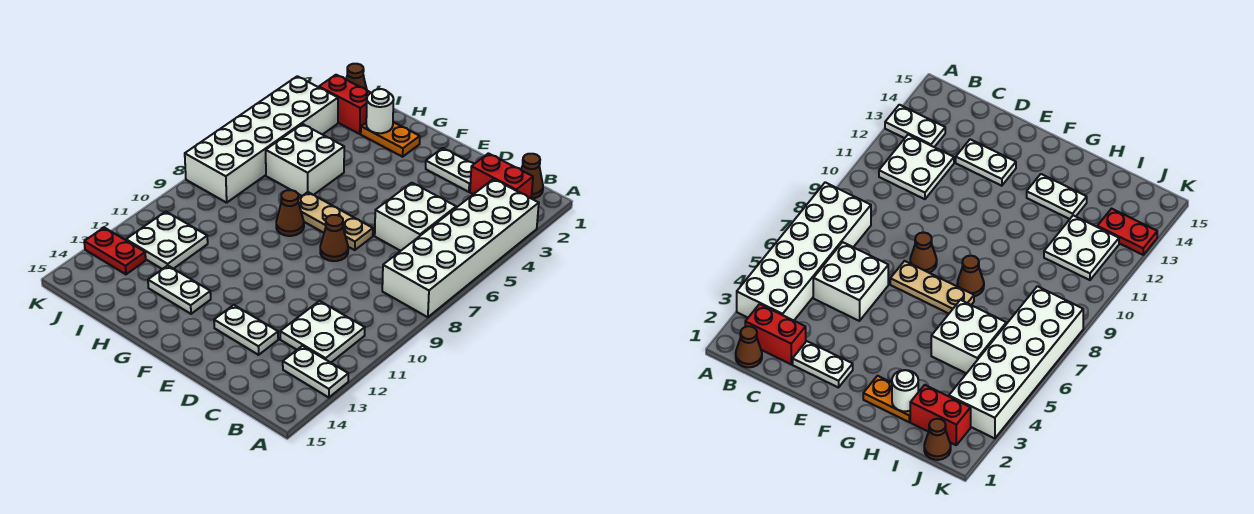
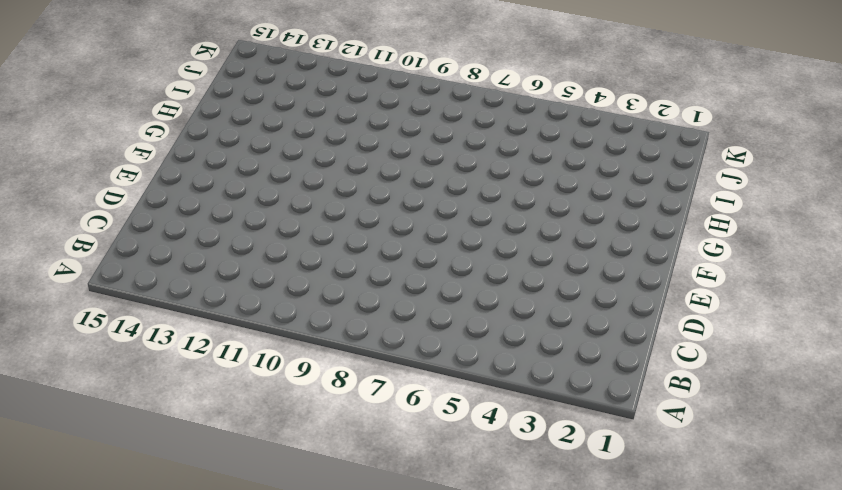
none -> white 2x6 brick [382,179,539,317]
none -> white 1x2 plate [283,346,348,398]
none -> brown 1x1 cone [521,154,543,199]

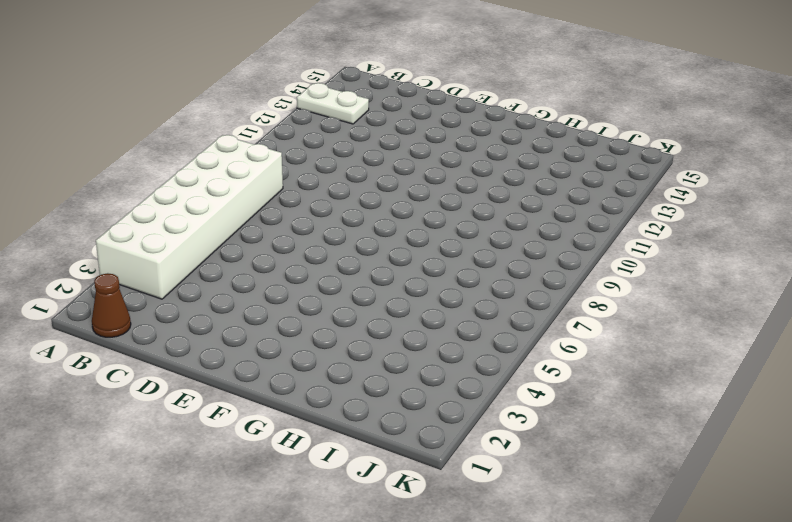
none -> red 1x2 brick [470,153,533,198]
none -> white 2x2 plate [280,301,365,363]
none -> white 2x2 brick [375,183,456,251]

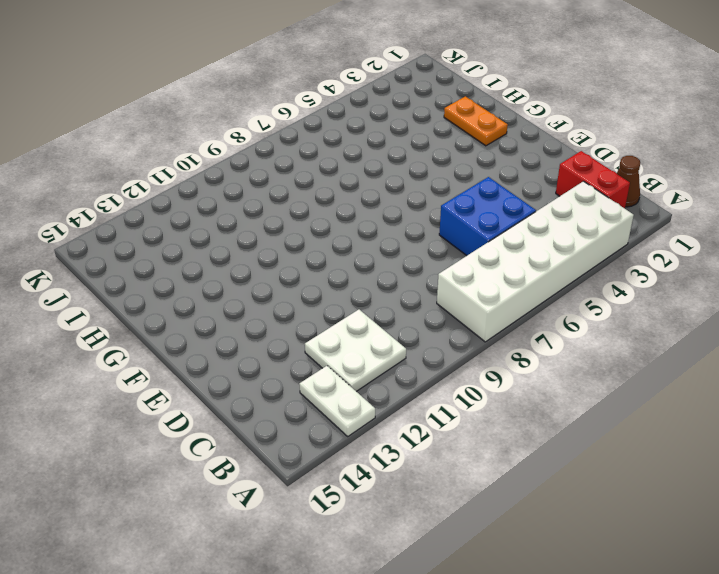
blue 2x2 brick [439,177,536,256] -> white 2x2 brick [375,183,456,251]
none -> white 1x2 plate [426,148,474,192]
none -> white 1x2 plate [214,305,278,355]
none -> tan 1x3 plate [298,192,373,250]

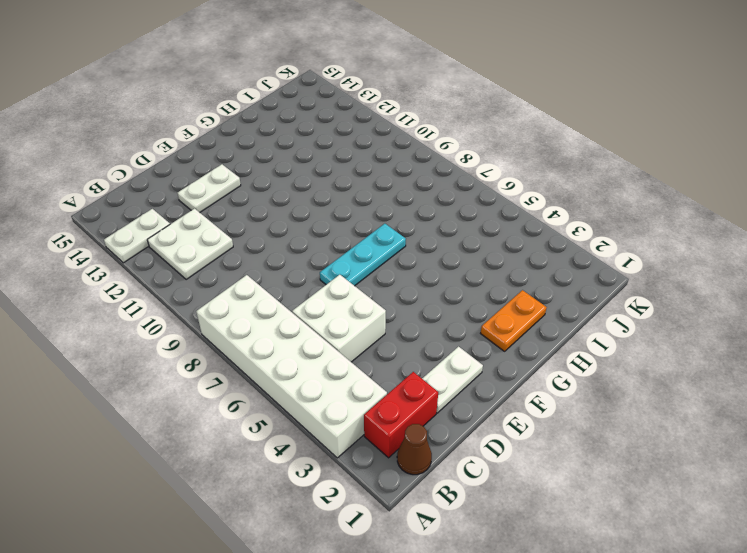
cyan 1x3 plate [320,224,406,286] -> tan 1x3 plate [298,192,373,250]
none -> brown 1x1 cone [320,215,348,261]
none -> brown 1x1 cone [276,190,304,236]
none -> white 1x2 plate [148,266,211,314]

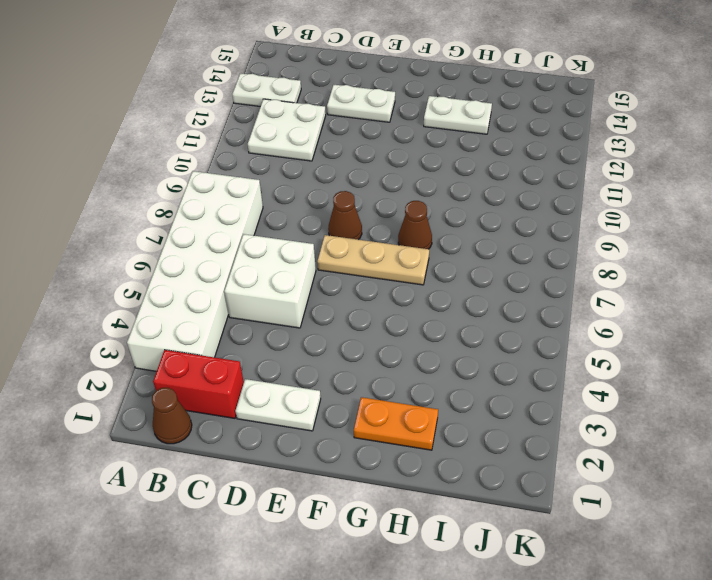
none -> white 2x2 brick [266,124,344,196]
none -> red 1x2 brick [319,75,371,134]
none -> white 2x2 plate [126,212,208,269]

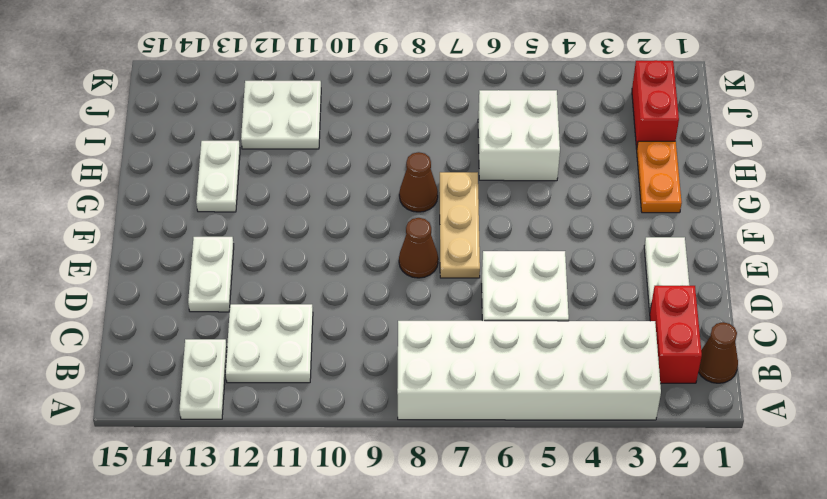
none -> brown 1x1 cone [346,64,367,90]
none -> white 2x6 brick [185,76,338,203]
none -> red 1x2 plate [84,228,146,274]

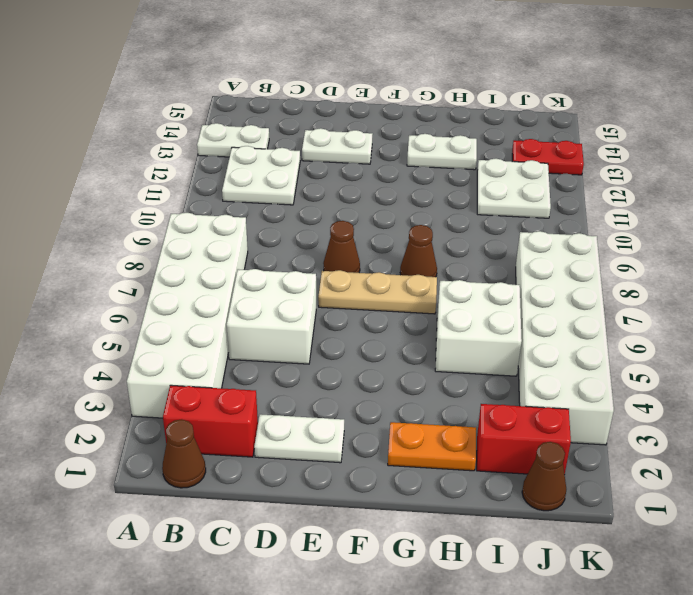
none -> white 1x1 round brick [366,89,394,133]

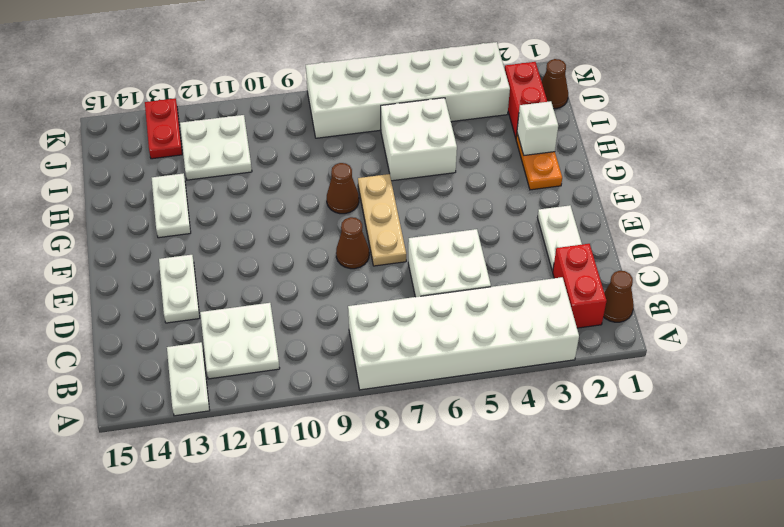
white 1x1 brick [517,101,558,155] -> white 1x1 round brick [366,89,394,133]

